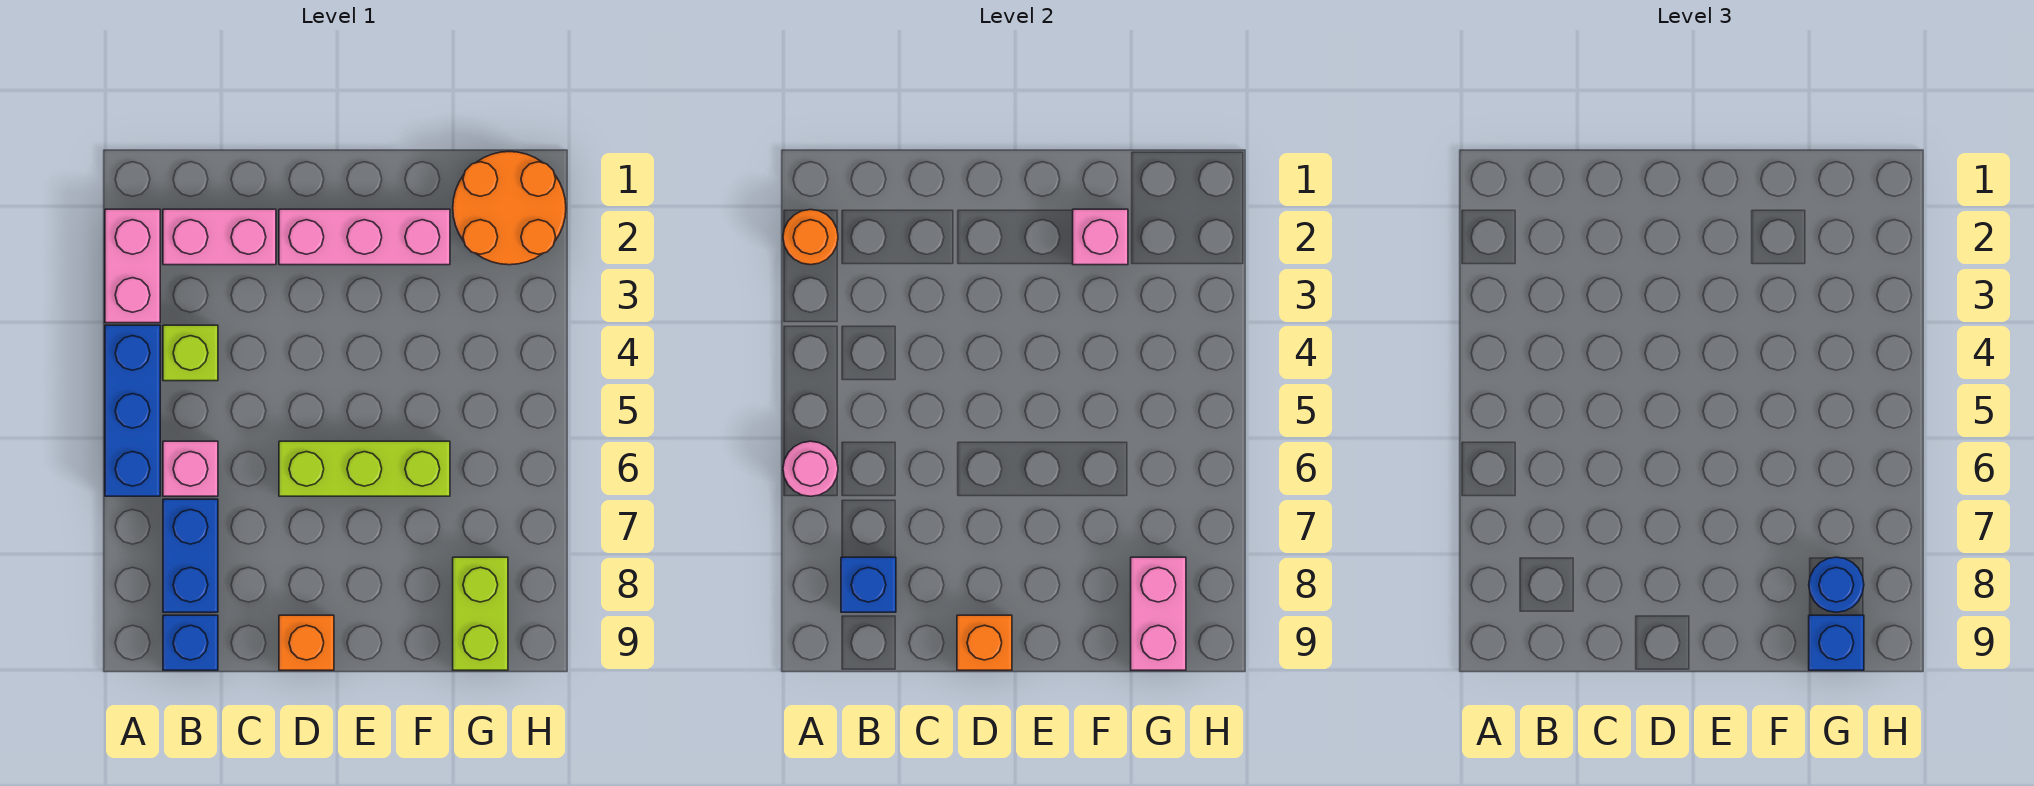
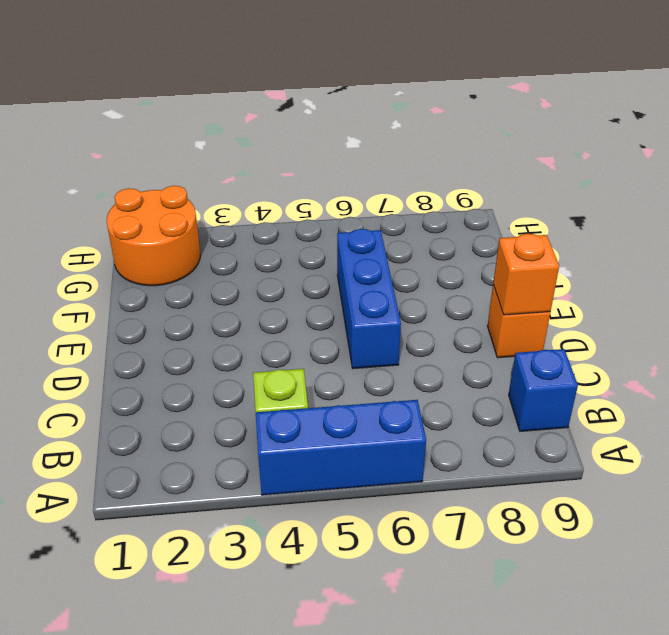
blue 1x3 brick [337,229,401,369] -> lime 1x3 brick [279,441,450,496]
none -> pink 1x2 brick [105,209,160,323]
none -> pink 1x2 brick [163,209,276,265]
none -> pink 1x1 brick [163,441,218,496]

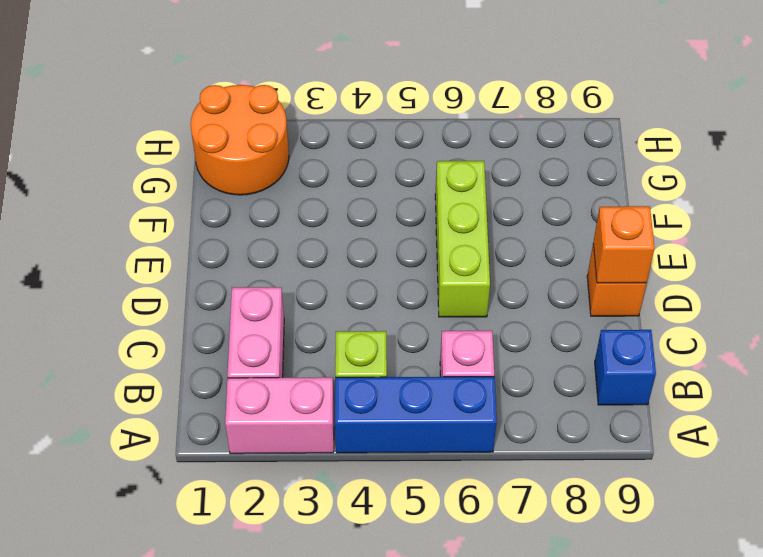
none -> blue 1x2 brick [163,499,218,612]
none -> pink 1x3 brick [279,209,450,265]
none -> lime 1x2 brick [453,557,508,670]

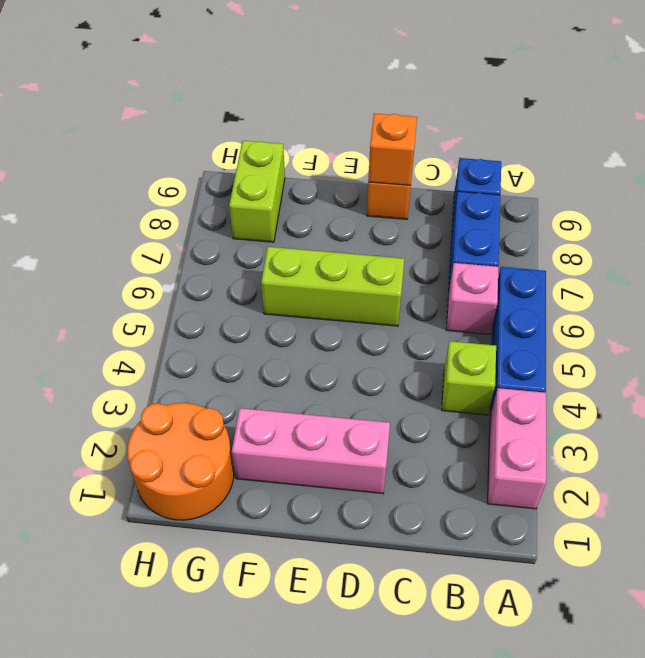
none -> pink 1x2 brick [163,209,276,265]
none -> orange 1x1 round brick [783,210,838,265]
none -> pink 1x1 round brick [783,441,838,496]

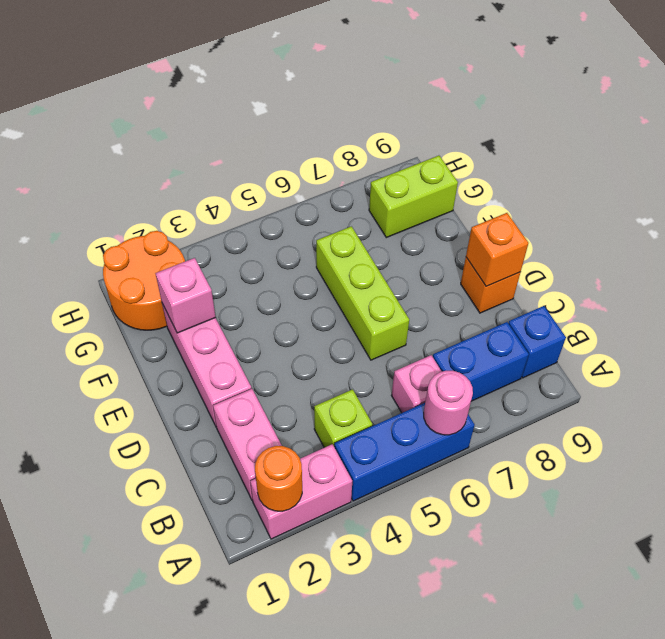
none -> blue 1x1 brick [841,557,896,612]
none -> pink 1x2 brick [1131,557,1186,670]
none -> blue 1x1 round brick [1809,557,1864,612]

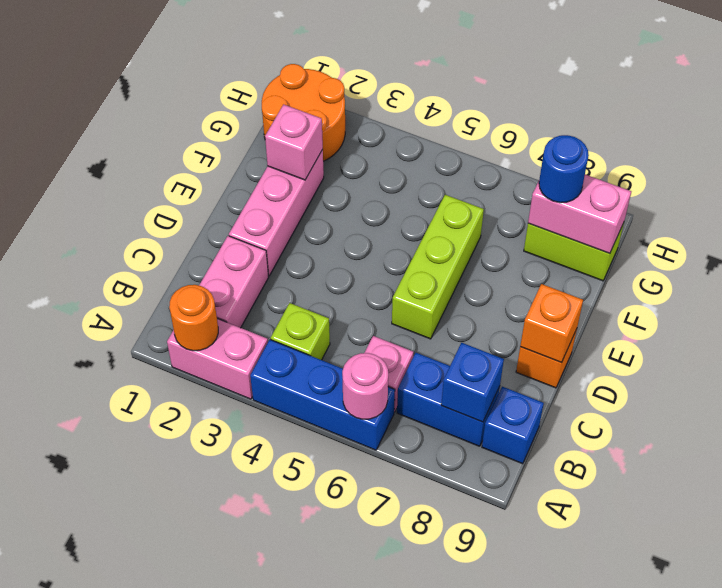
none -> blue 1x1 brick [1809,615,1864,670]

